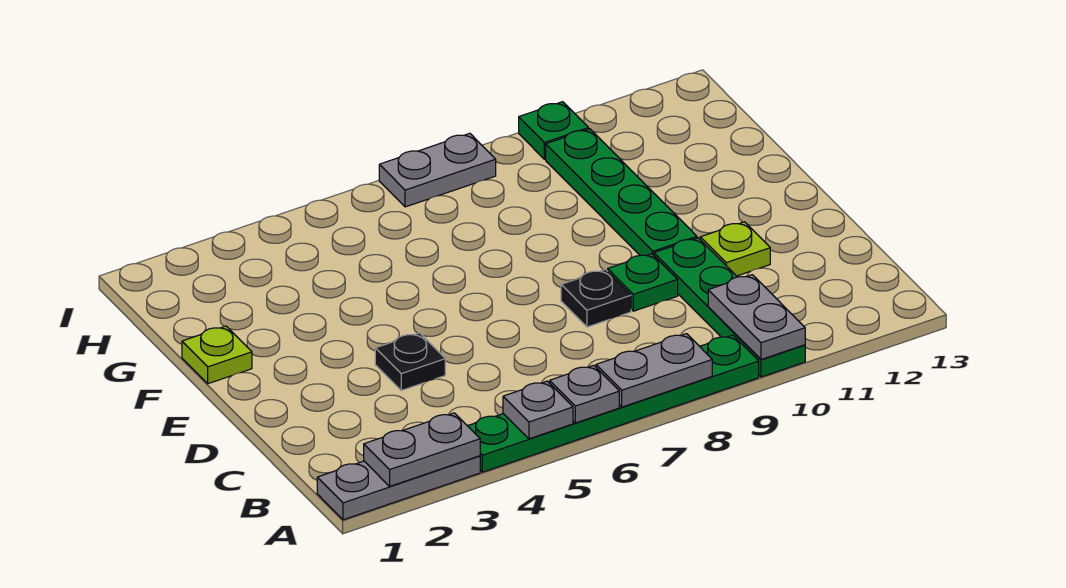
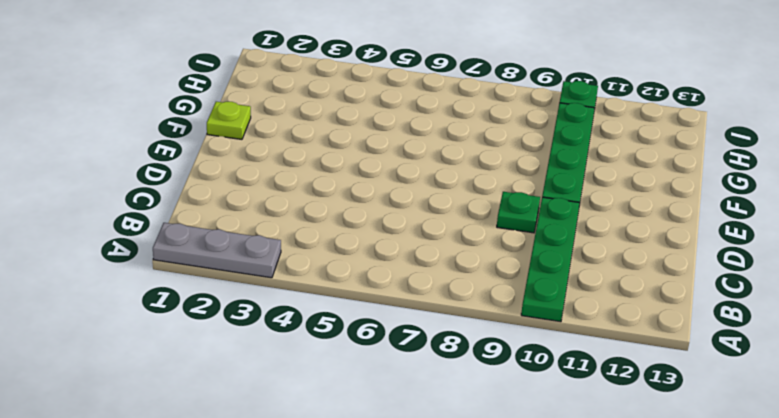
none -> green 1x6 plate [468,335,759,472]
none -> black 1x1 plate [375,333,445,390]
none -> black 1x1 plate [561,269,631,327]

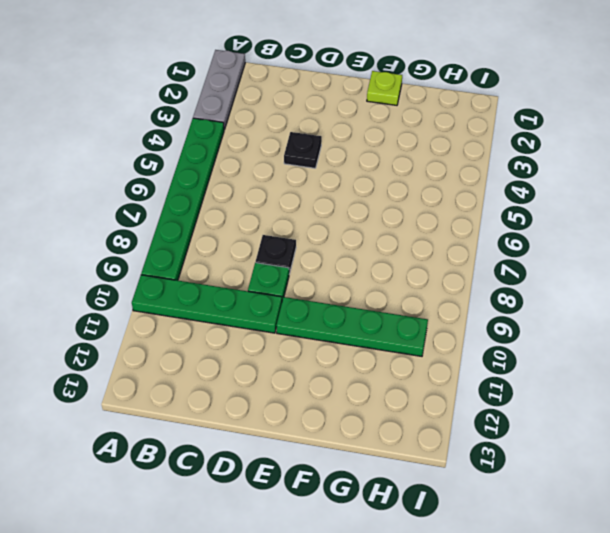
none -> lime 1x1 plate [700,222,770,276]
none -> grey 1x2 plate [379,133,496,207]
none -> green 1x1 plate [519,102,589,159]

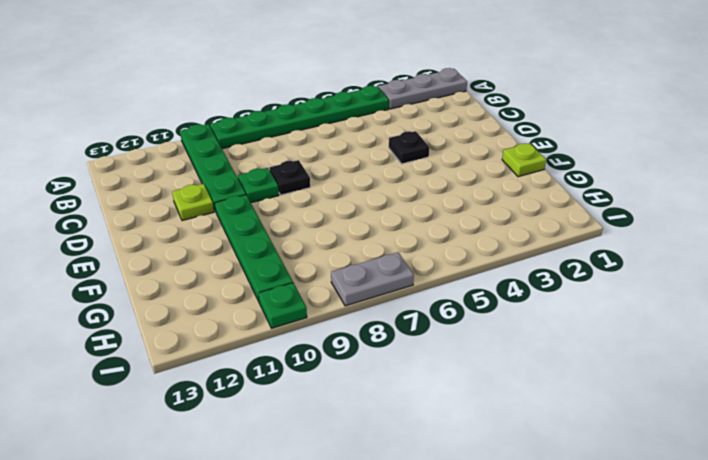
none -> grey 1x2 plate [364,413,480,486]
none -> grey 1x1 plate [503,381,573,439]
none -> grey 1x1 plate [550,365,619,423]

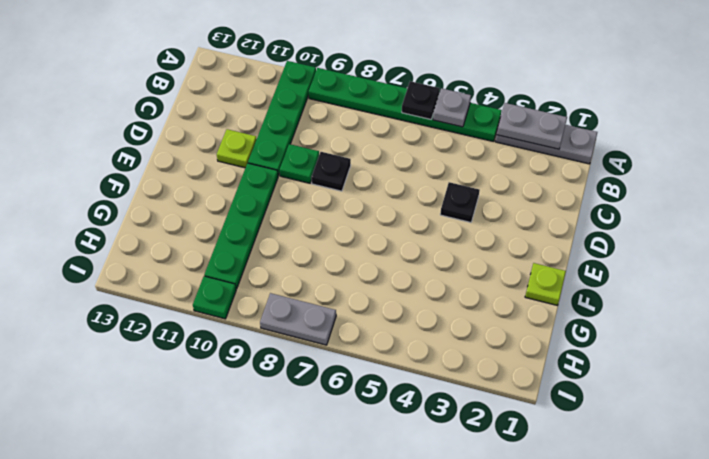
black 1x1 plate [402,81,440,119] -> grey 1x1 plate [550,365,619,423]
none -> grey 1x2 plate [596,334,712,407]
none -> grey 1x2 plate [708,275,805,360]

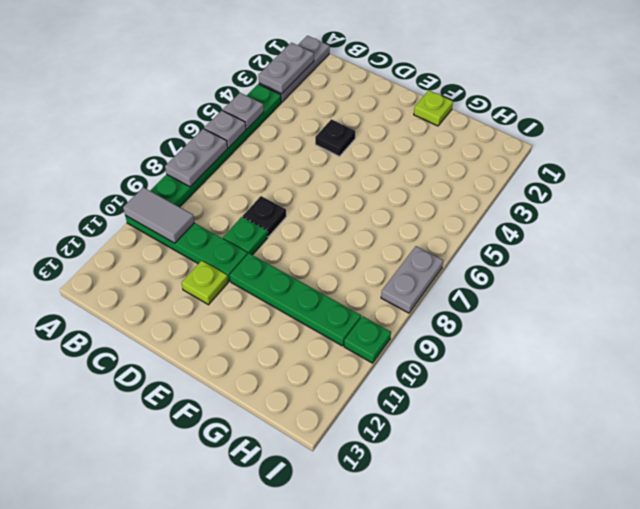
grey 1x2 tile [123,187,194,243] -> grey 1x2 plate [708,275,805,360]

